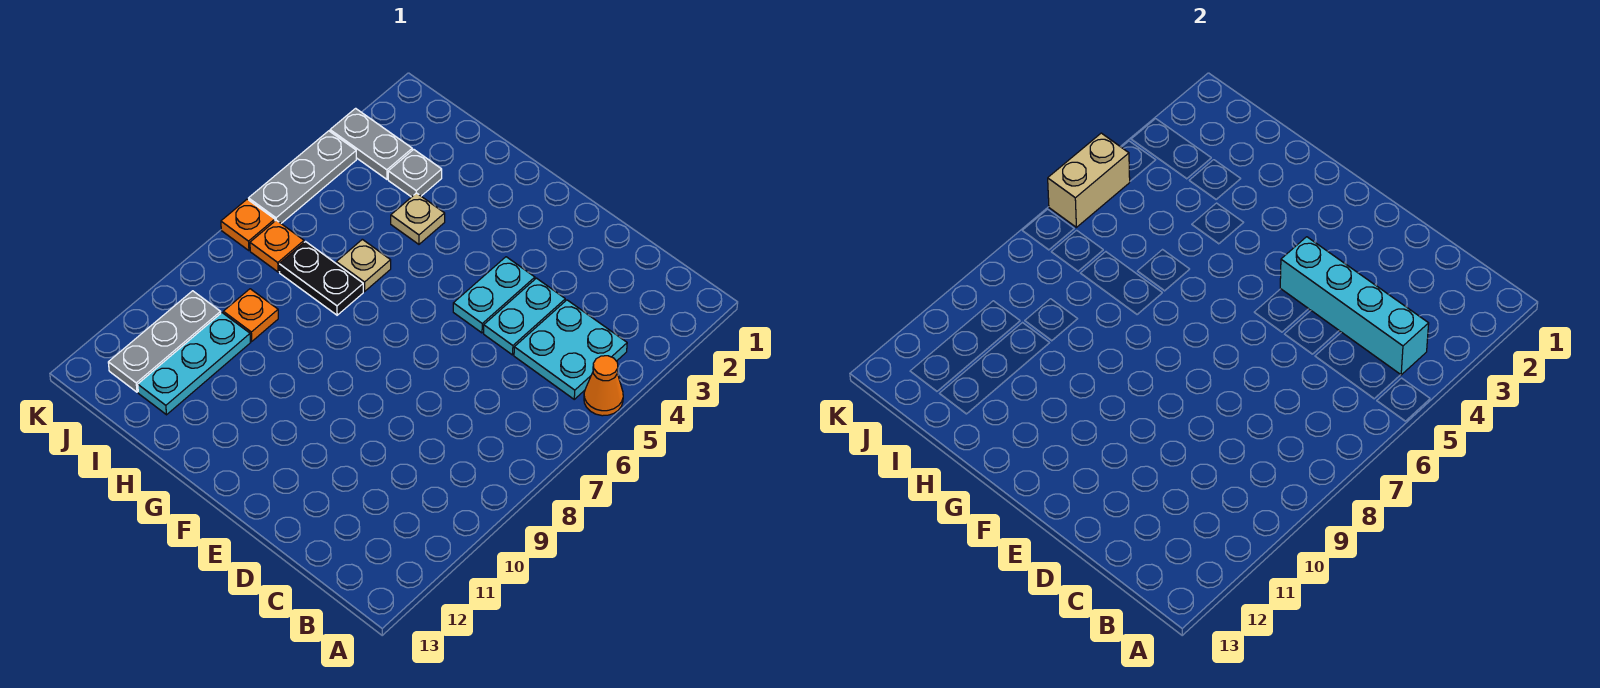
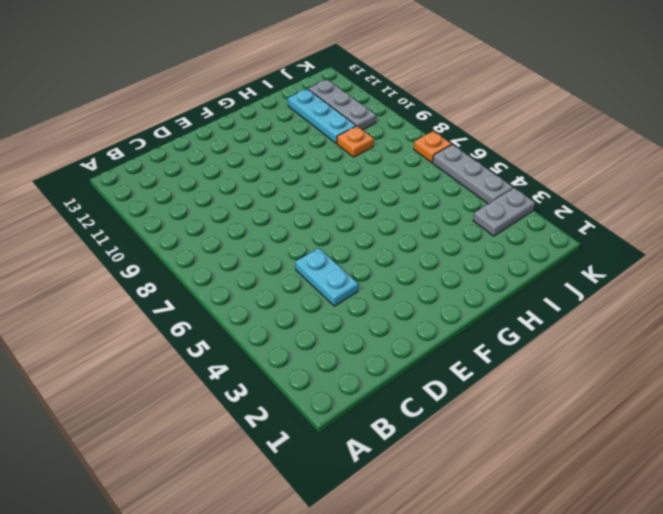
none -> orange 1x1 cone [584,356,623,416]
none -> cyan 2x2 plate [514,300,627,399]
none -> cyan 1x2 plate [453,257,535,333]

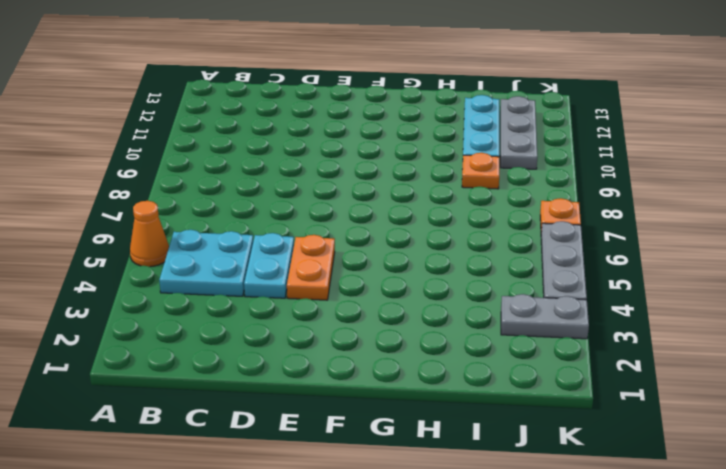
orange 1x2 plate [287,235,335,300] -> cyan 1x2 plate [453,257,535,333]
none -> tan 1x1 plate [391,193,445,244]
none -> tan 1x1 plate [336,239,391,291]
none -> black 1x2 plate [279,242,363,315]

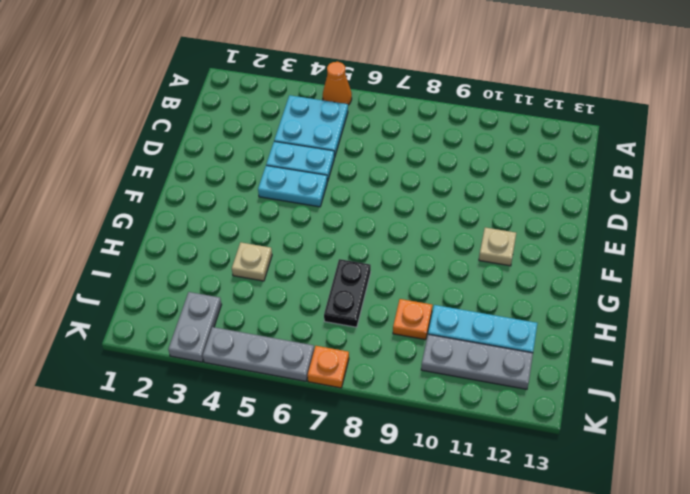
tan 1x1 plate [479,228,516,266] -> tan 1x1 plate moved to [336,239,391,291]
none -> grey 1x1 plate [388,149,442,197]
none -> orange 1x1 plate [250,220,304,272]
none -> cyan 1x4 brick [1280,237,1429,375]

